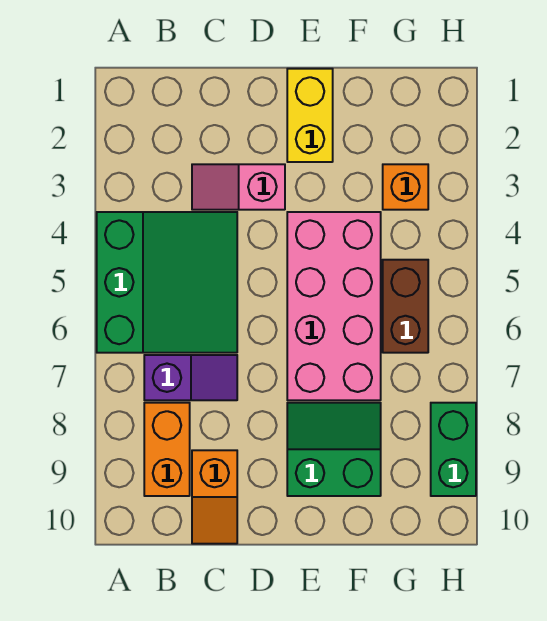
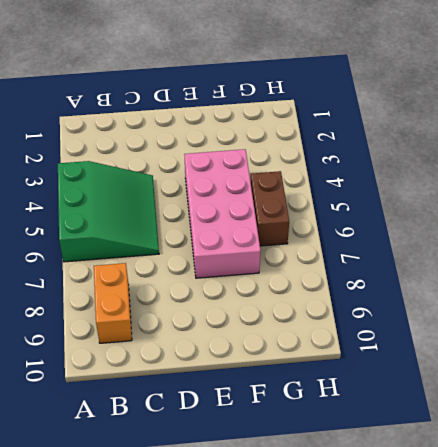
none -> purple 1x2 slope [144,355,237,400]
none -> pink 1x2 slope [192,164,285,210]

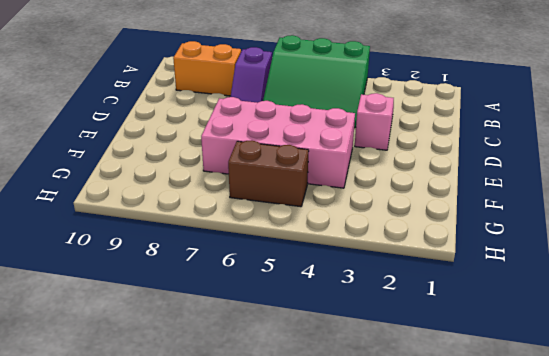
none -> orange 1x2 slope [192,450,237,544]
none -> yellow 1x2 brick [287,69,333,162]

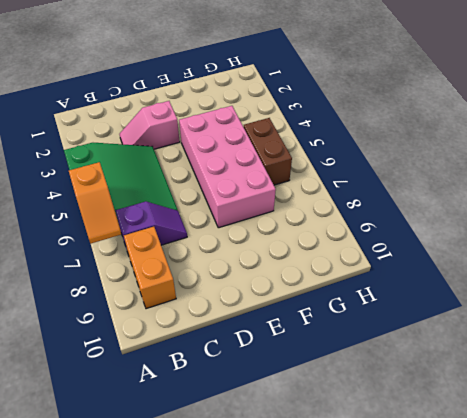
orange 1x2 slope [69,162,121,244] -> orange 1x2 slope moved to [192,450,237,544]
none -> yellow 1x2 brick [287,69,333,162]
none -> green 2x2 slope [287,403,381,496]

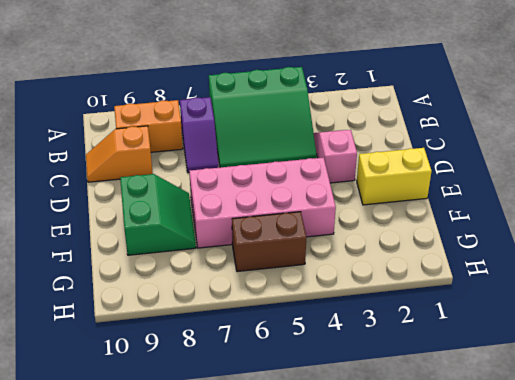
none -> orange 1x1 brick [383,164,428,210]
none -> green 1x2 brick [431,403,476,496]

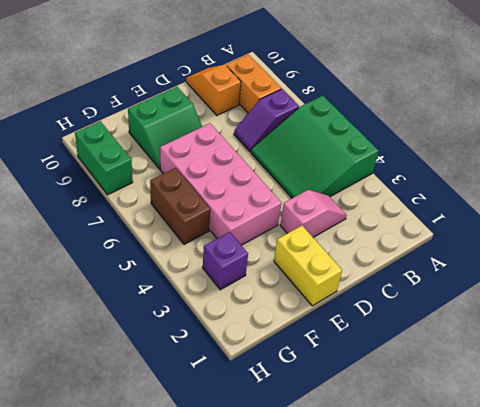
purple 1x1 brick [203,232,248,290] -> orange 1x1 brick [383,164,428,210]

